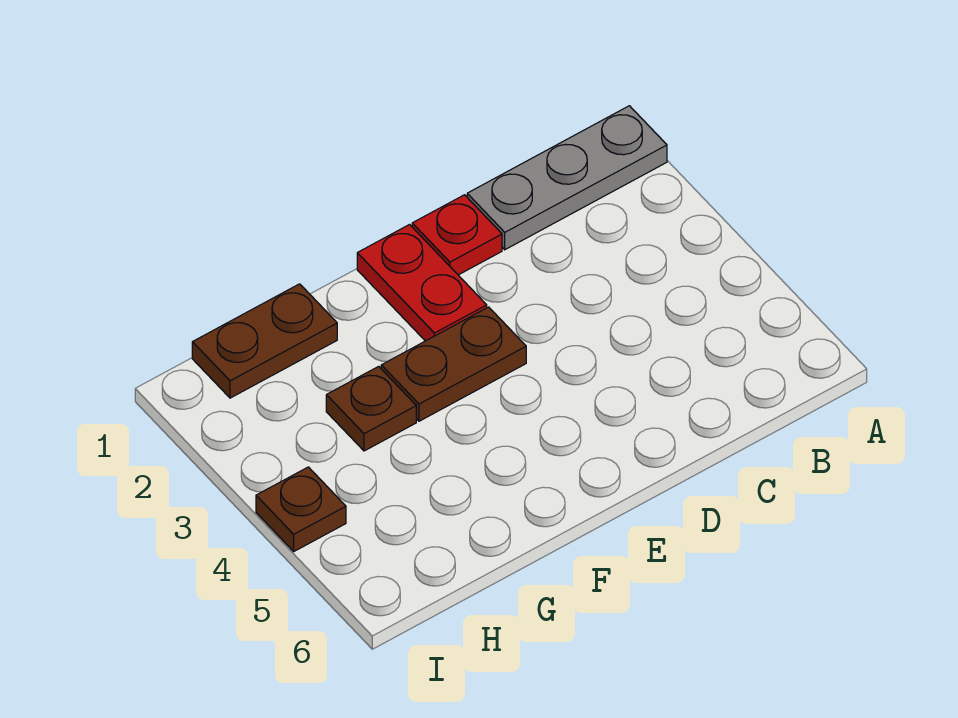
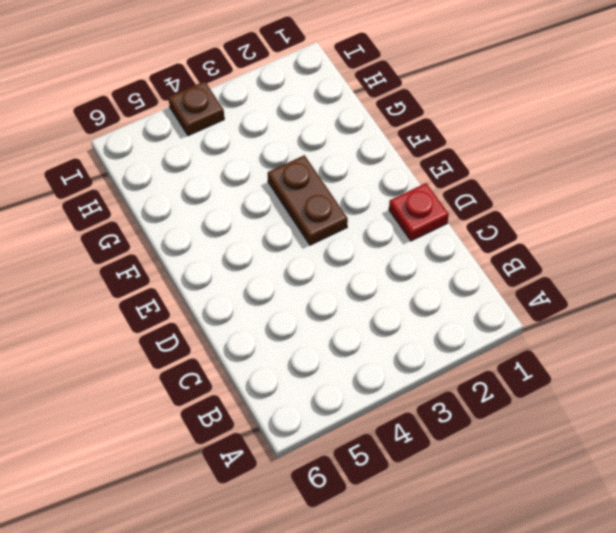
none -> grey 1x3 plate [467,106,667,250]
none -> red 1x2 plate [357,225,487,341]

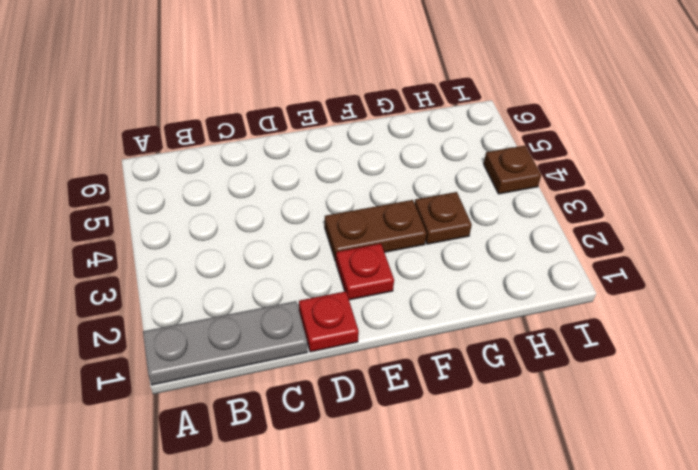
red 1x1 plate [336,244,394,300] -> red 1x2 plate [357,225,487,341]
none -> brown 1x2 plate [192,284,337,398]

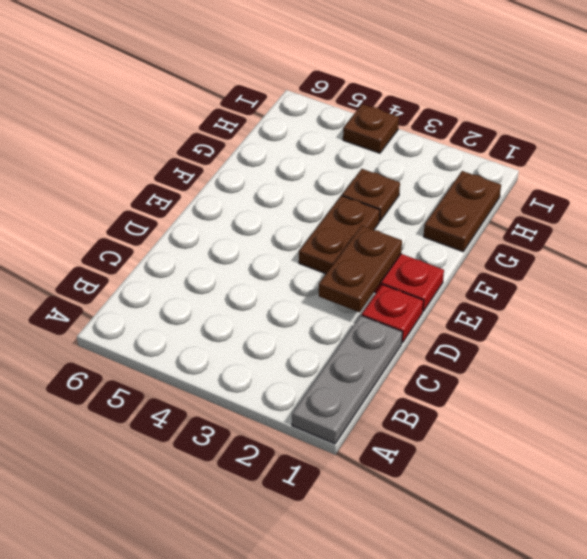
brown 1x2 plate [319,226,402,312] -> none

